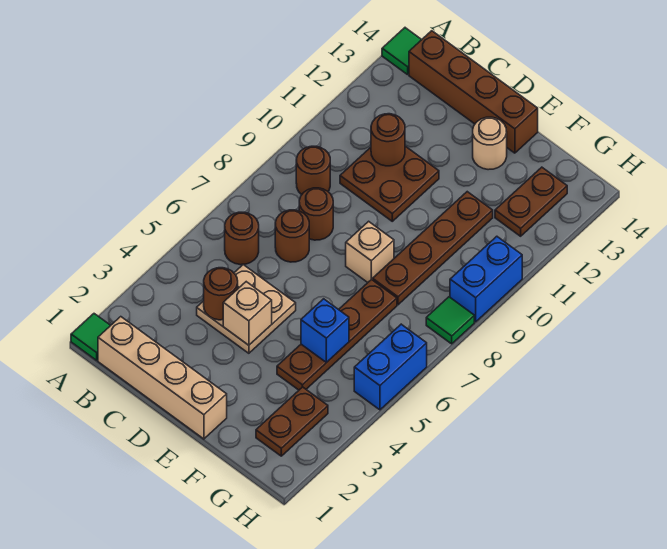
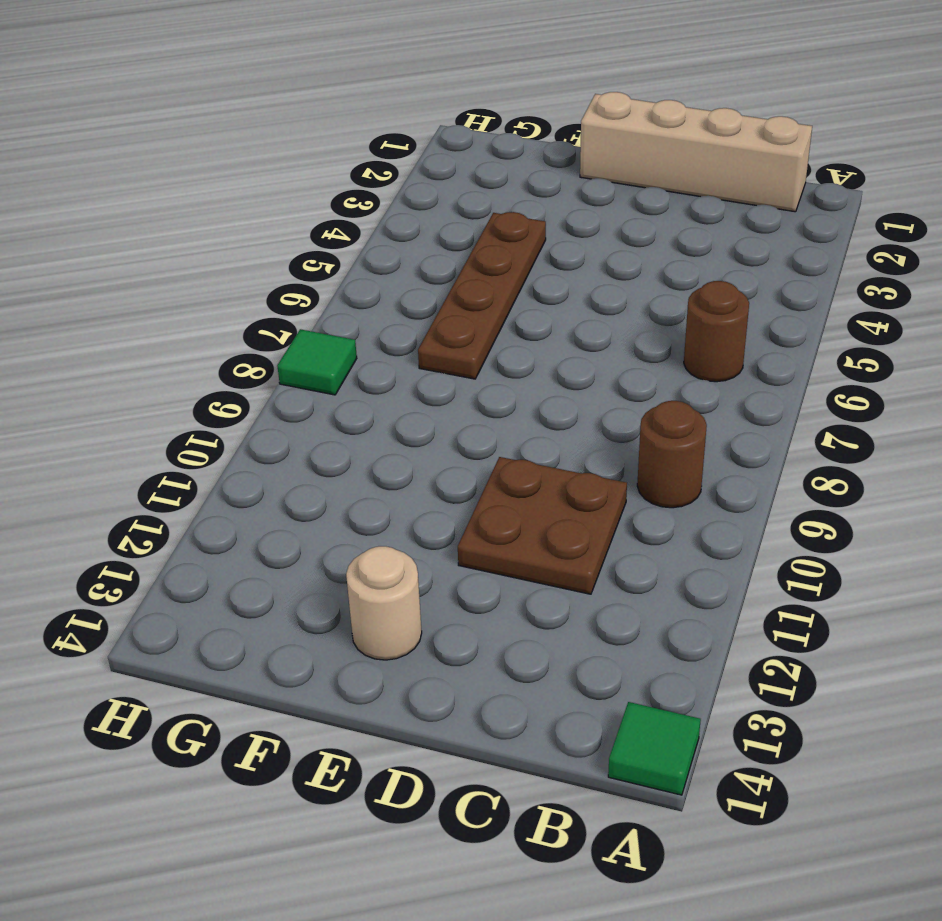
none -> green 1x1 tile [71,314,111,360]
none -> brown 1x4 brick [409,31,538,153]
none -> tan 2x2 plate [197,265,296,353]

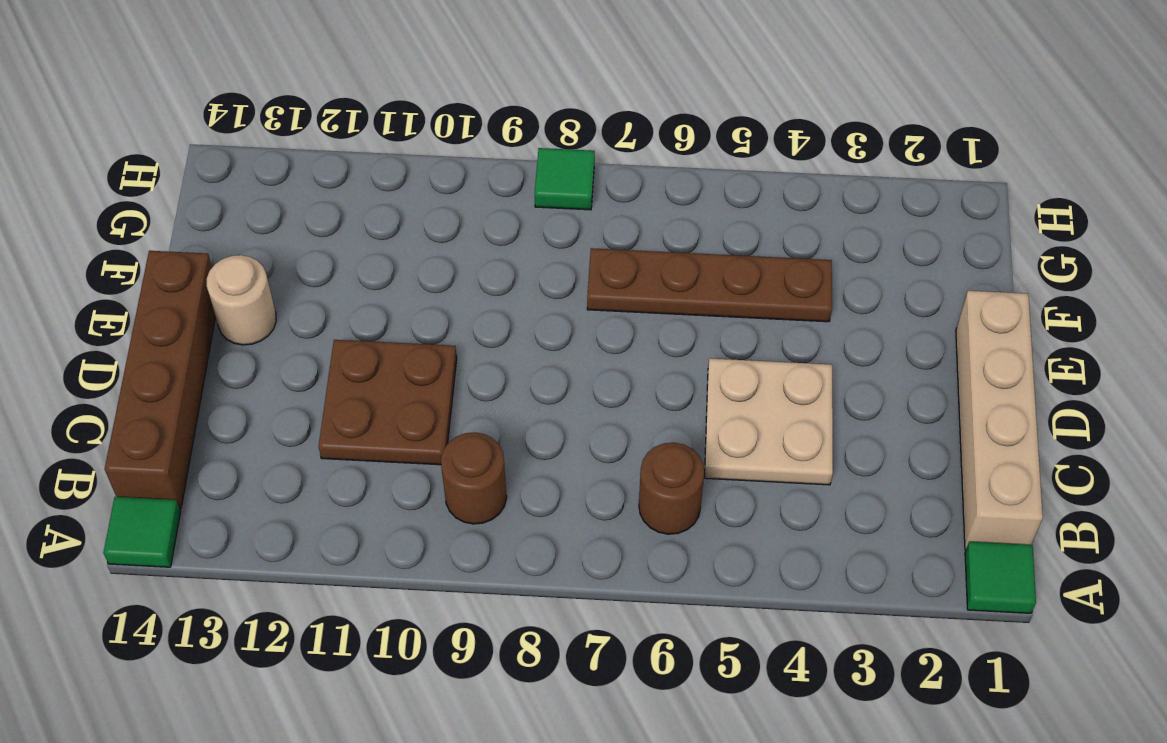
none -> brown 1x1 round brick [275,210,309,262]
none -> brown 1x1 round brick [299,188,333,240]
none -> tan 1x1 brick [346,221,394,283]

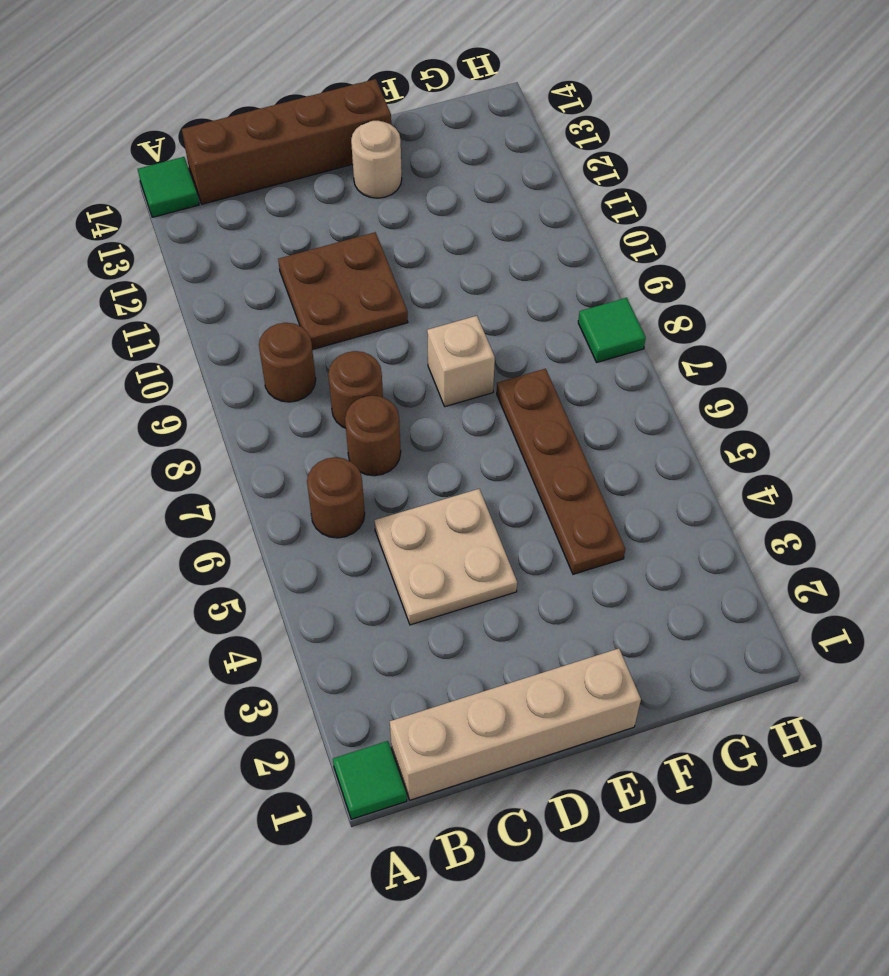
none -> brown 1x4 plate [373,192,493,305]
none -> brown 1x2 plate [256,387,328,456]
none -> brown 1x2 plate [495,167,567,236]

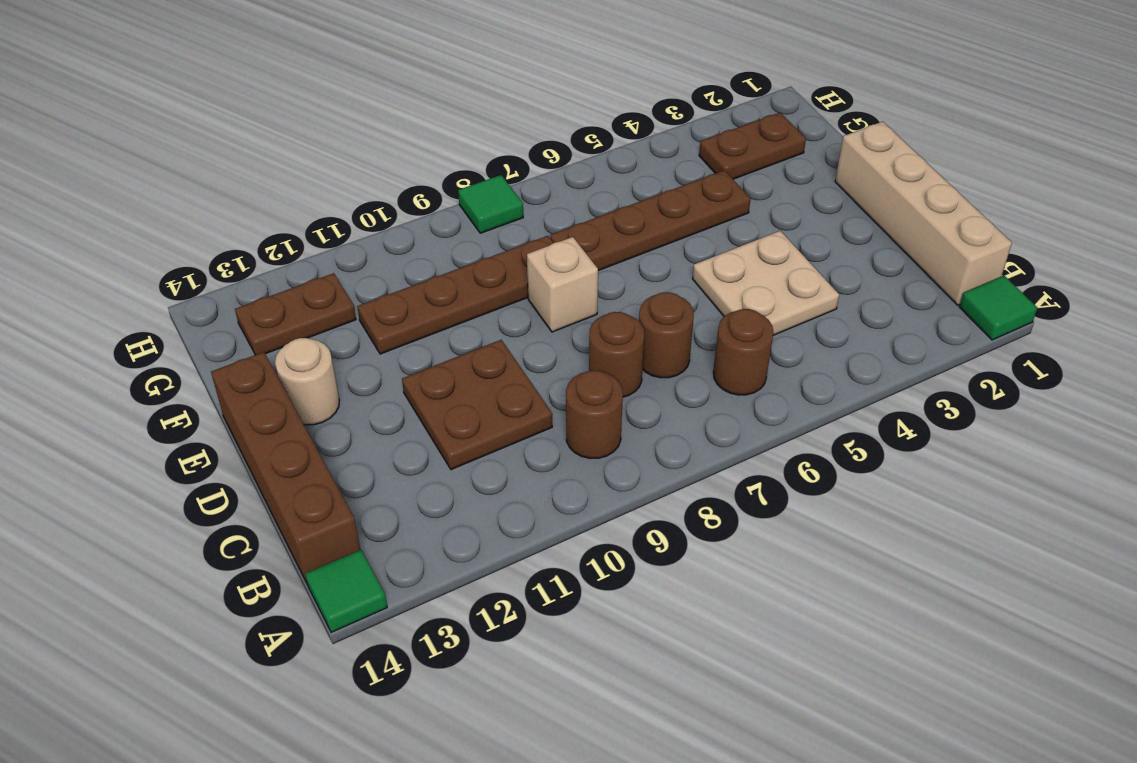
none -> blue 1x2 brick [354,324,427,410]
none -> blue 1x2 brick [450,236,522,322]
none -> brown 1x1 round brick [204,268,238,320]

